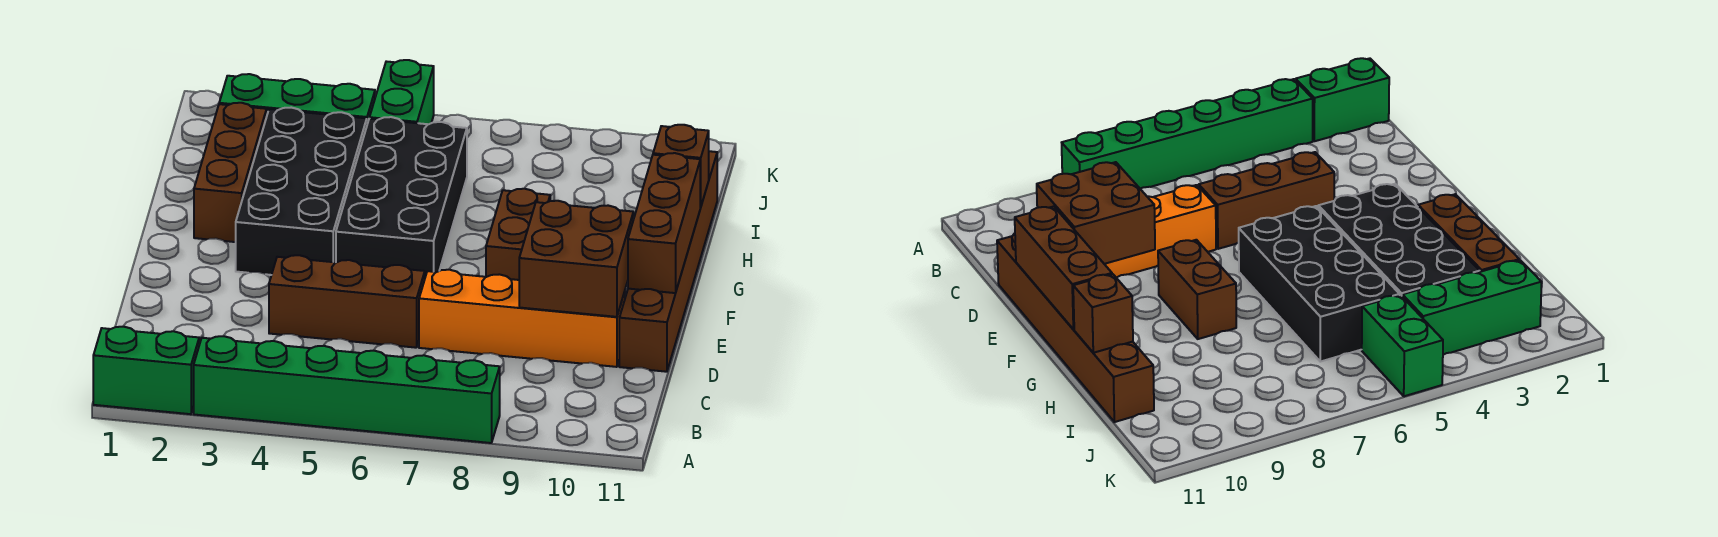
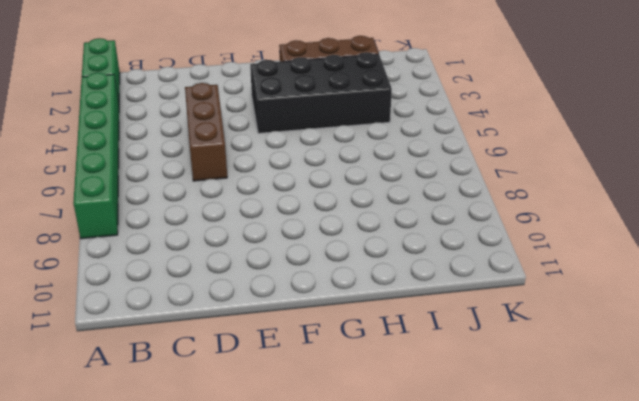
none -> orange 1x4 brick [419,270,625,367]
none -> brown 1x6 brick [619,151,717,372]
none -> black 2x4 brick [336,117,467,277]

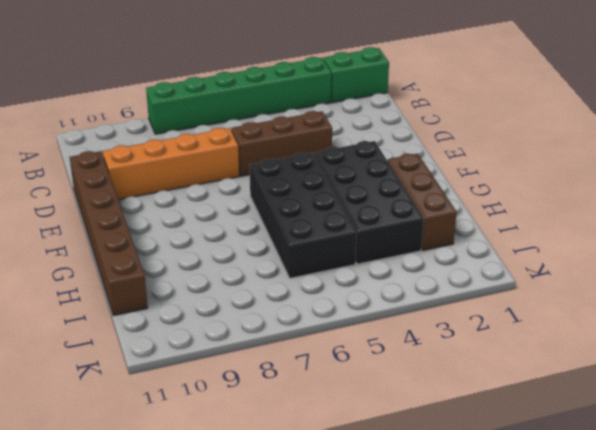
none -> brown 1x2 brick [486,189,550,280]
none -> green 1x3 brick [219,74,375,124]
none -> green 1x2 brick [370,60,434,124]

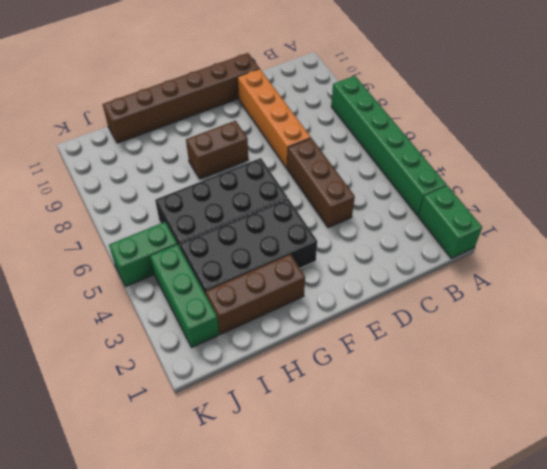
none -> brown 2x2 brick [519,201,633,317]
none -> brown 1x3 brick [628,153,700,293]
none -> brown 1x1 brick [653,125,709,207]

